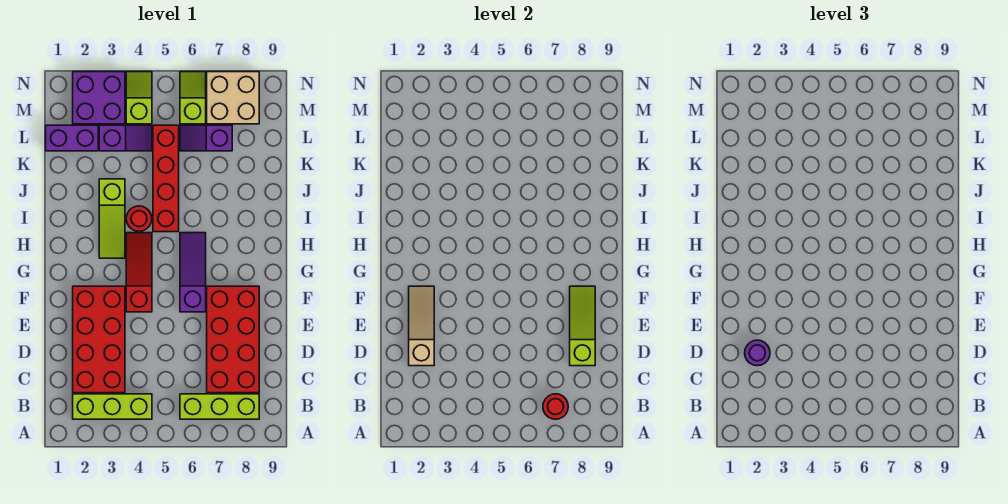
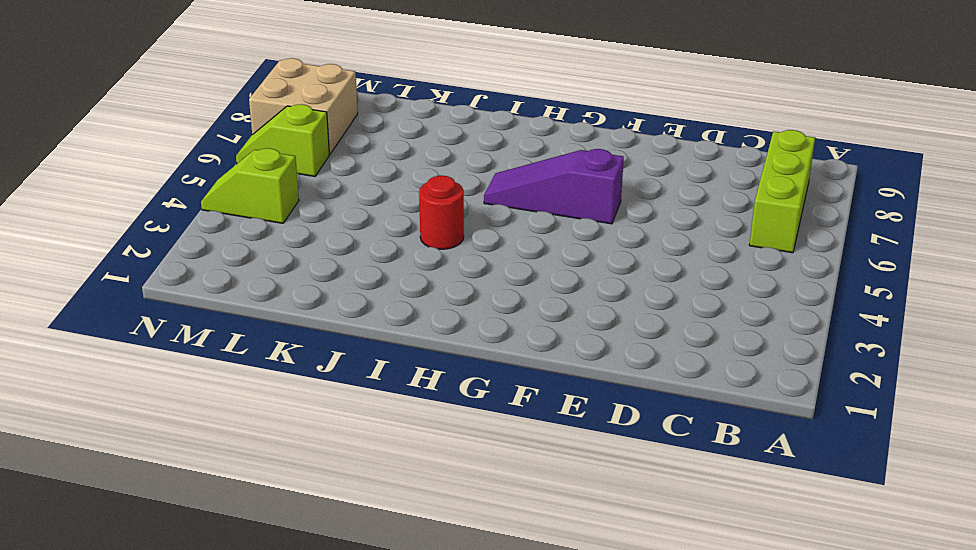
none -> lime 1x3 brick [73,394,152,419]
none -> red 2x4 brick [73,286,125,393]
none -> red 2x4 brick [207,286,259,393]

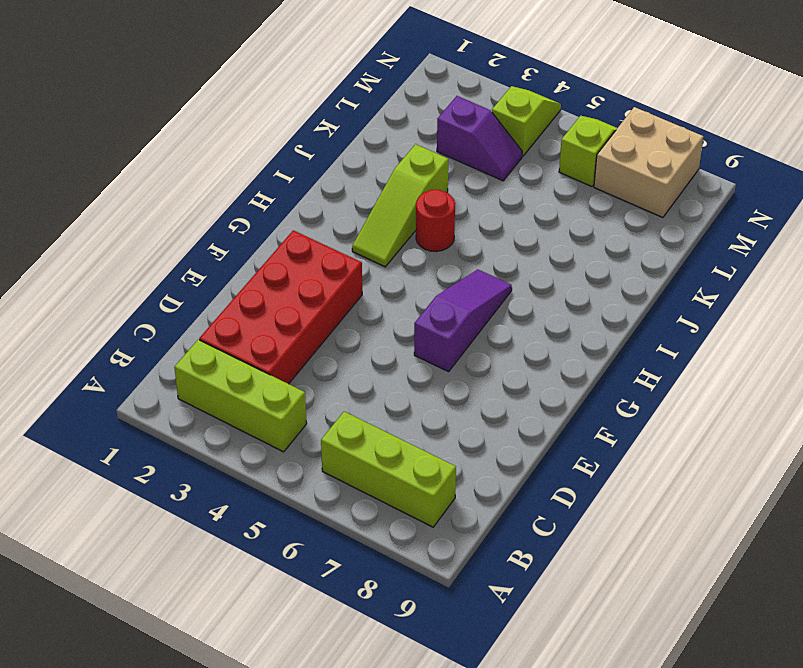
none -> red 2x4 brick [207,286,259,393]
none -> red 1x3 slope [126,233,152,312]
none -> red 1x4 brick [153,125,179,232]

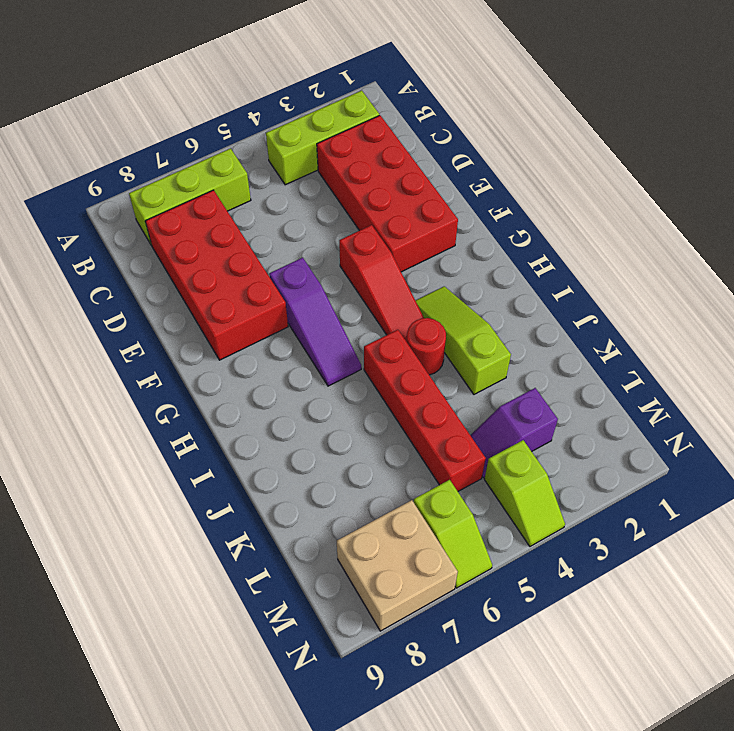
none -> purple 1x2 brick [46,125,98,151]
none -> purple 1x2 slope [180,125,232,151]
none -> purple 2x2 brick [73,72,125,124]

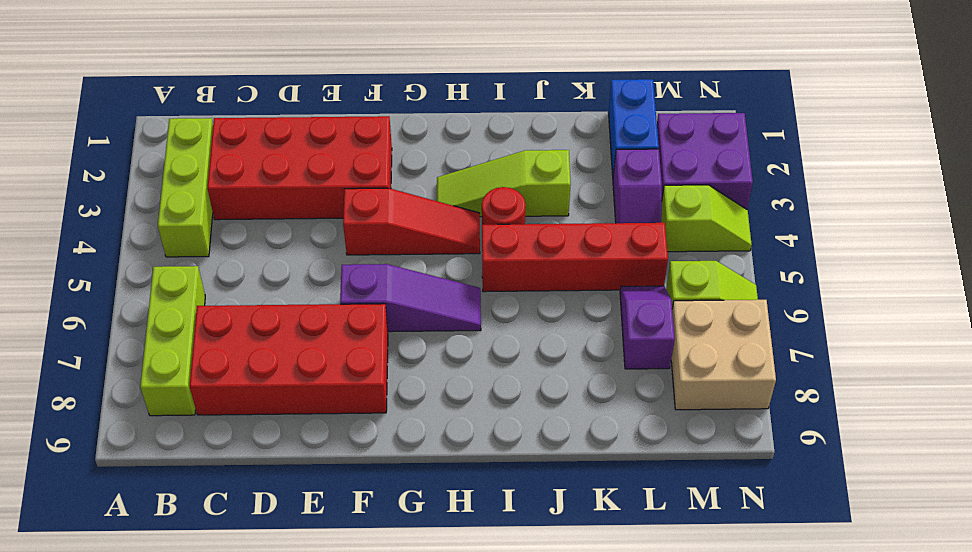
blue 1x2 brick [609,79,659,175] -> purple 1x2 brick [46,125,98,151]
none -> red 1x1 round brick [543,394,568,419]
none -> tan 1x3 slope [409,286,434,366]
none -> lime 1x3 slope [570,286,595,366]

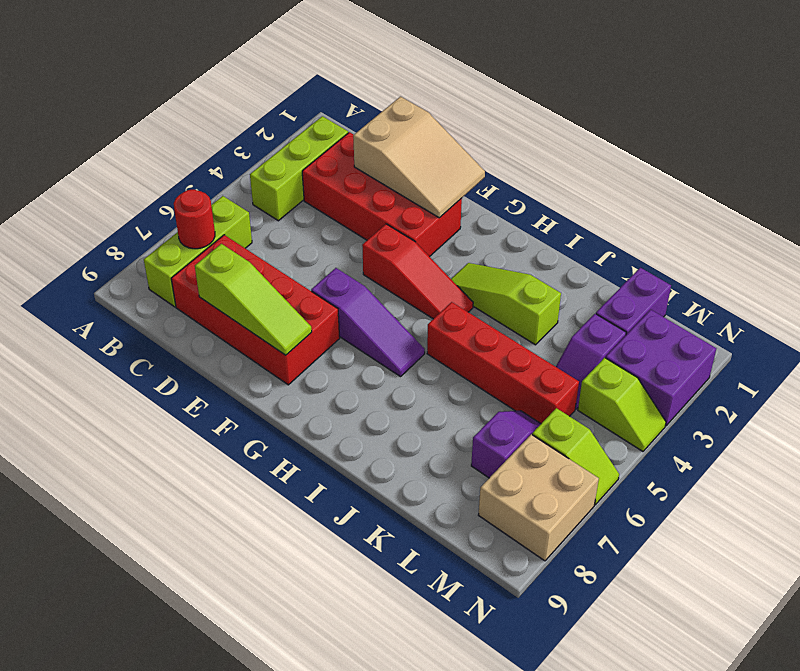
tan 2x3 slope [353,97,485,218] -> tan 1x3 slope [409,286,434,366]
none -> red 1x1 round brick [126,206,152,231]
none -> purple 1x1 round brick [745,340,770,366]

